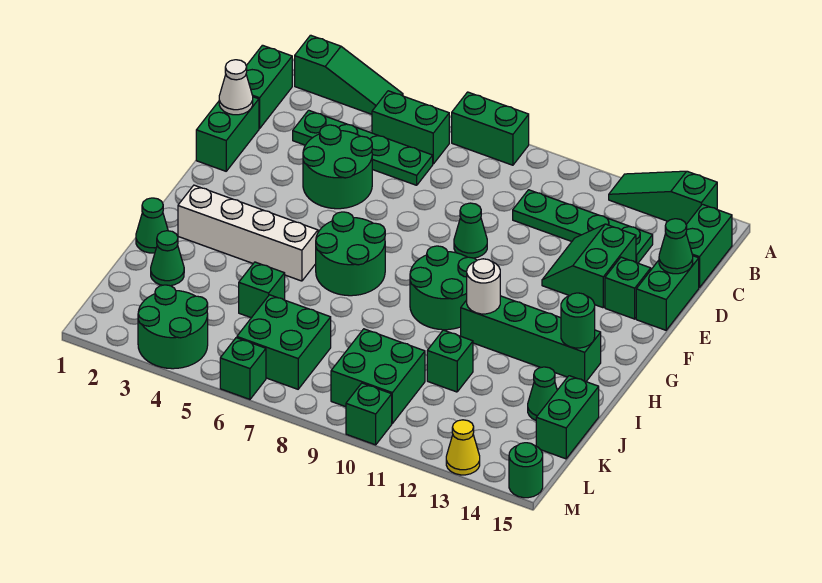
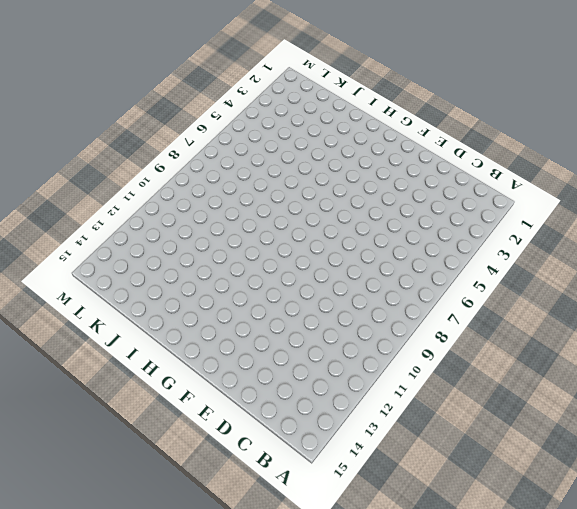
none -> green 1x3 slope [295,35,403,114]
none -> green 1x2 brick [452,92,529,165]
none -> green 1x3 slope [609,171,717,224]
none -> green 1x2 brick [246,45,292,129]

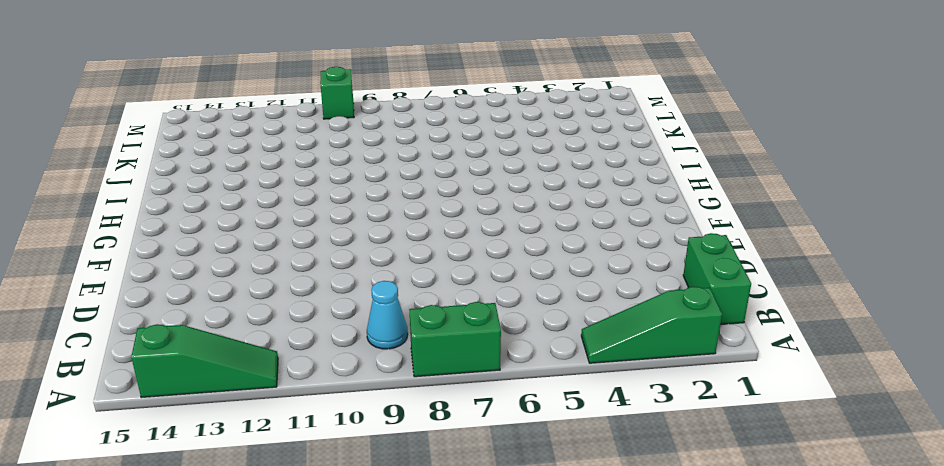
cyan 1x1 cone [367,281,408,349] -> none
none -> green 1x2 brick [372,91,449,164]
none -> green 1x2 brick [686,204,732,288]
none -> green 1x4 plate [293,110,433,185]
none -> green 1x4 plate [513,190,653,263]

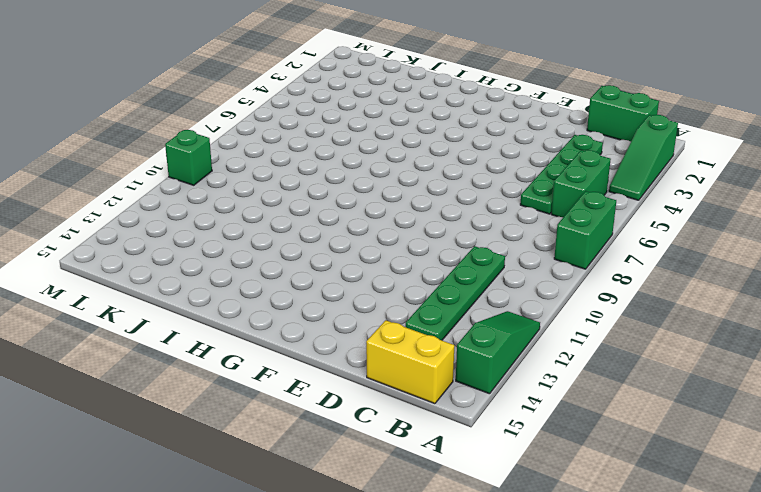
yellow 1x2 brick [366,320,454,404] -> green 1x2 brick [686,204,732,288]
none -> green 1x2 brick [196,97,259,171]
none -> green 2x2 round brick [303,125,372,209]
none -> green 2x2 slope [542,224,636,308]
none -> green 1x2 brick [636,256,699,330]

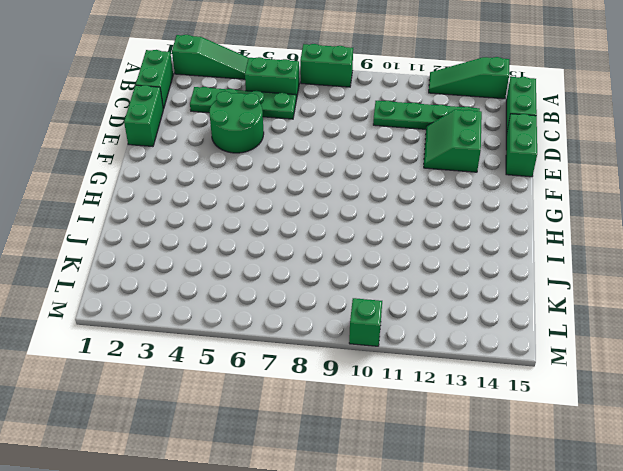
none -> green 1x1 cone [454,203,487,258]
none -> green 1x1 brick [605,257,651,319]
none -> green 2x2 round brick [316,212,385,296]
none -> green 2x2 round brick [410,246,477,330]

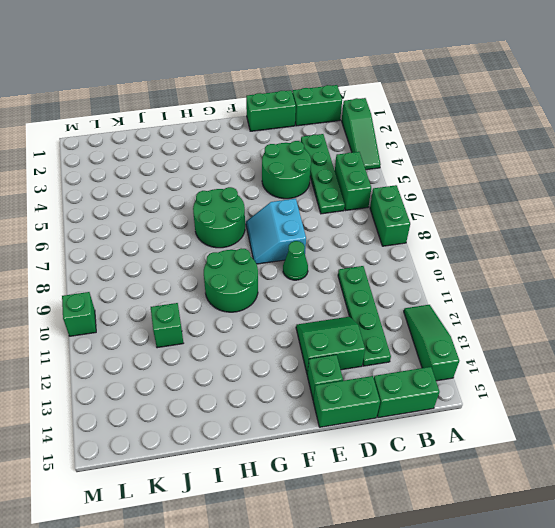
cyan 2x2 slope [246,199,306,264] -> none
none -> white 1x4 brick [178,185,318,281]
none -> green 1x4 brick [461,296,601,381]
none -> green 1x1 cone [136,198,168,253]
none -> green 1x1 cone [151,231,184,286]

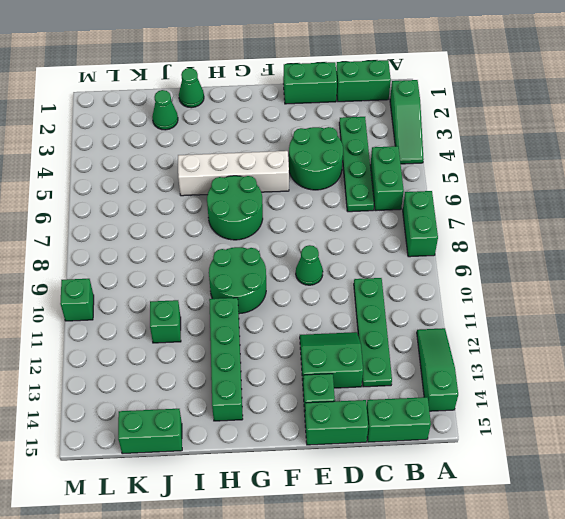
white 1x4 brick [178,151,289,196] -> white 1x4 brick turned to [178,185,318,281]
none -> green 1x1 brick [239,262,285,318]
none -> green 1x1 cone [528,367,557,420]
none -> green 2x2 brick [237,295,331,389]
none -> green 2x2 brick [331,329,425,423]

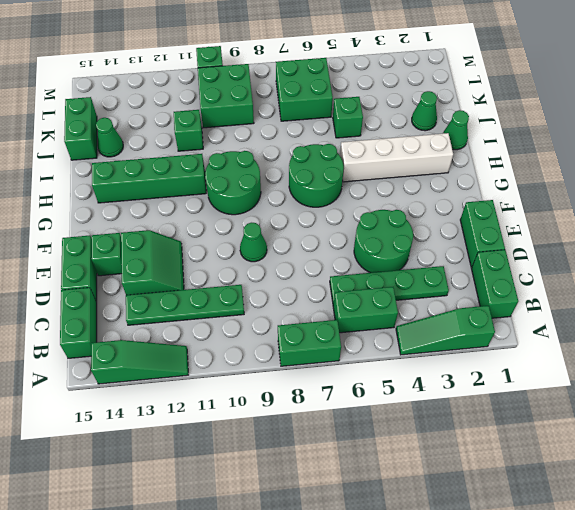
none -> green 2x2 round brick [138,285,208,369]
none -> green 1x1 brick [220,338,266,399]
none -> yellow 1x1 cone [446,420,480,475]
none -> green 1x1 round brick [509,443,543,498]

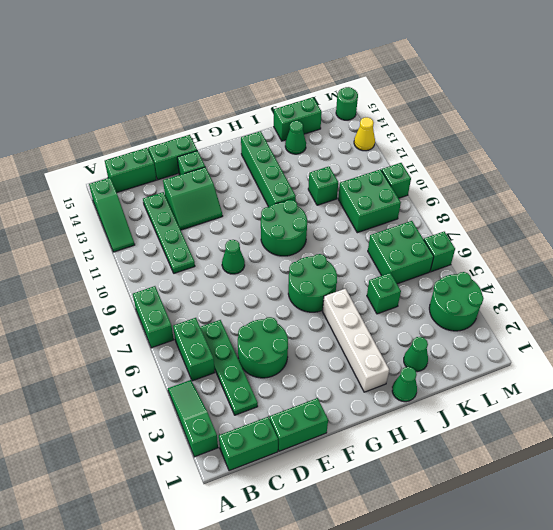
none -> white 1x1 cone [219,60,253,115]
none -> green 1x1 cone [659,219,693,274]
none -> white 1x1 round brick [467,259,500,314]
none -> green 1x1 round brick [561,293,595,348]

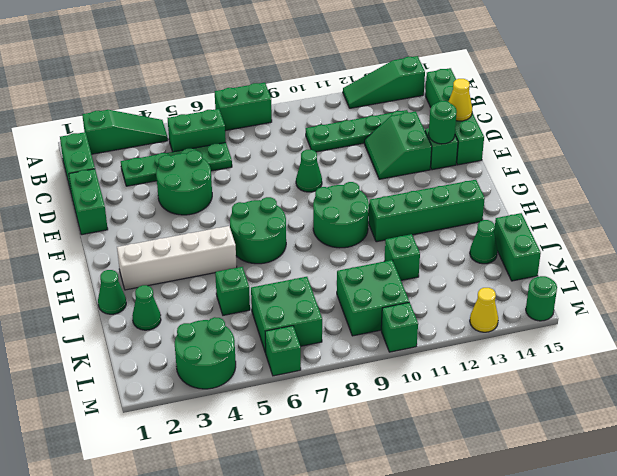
yellow 1x1 cone [449,79,472,121] -> green 1x1 cone [659,219,693,274]
green 1x1 round brick [429,101,457,144] -> green 1x1 round brick moved to [561,293,595,348]
none -> white 1x1 cone [219,60,253,115]
none -> white 1x1 round brick [467,259,500,314]

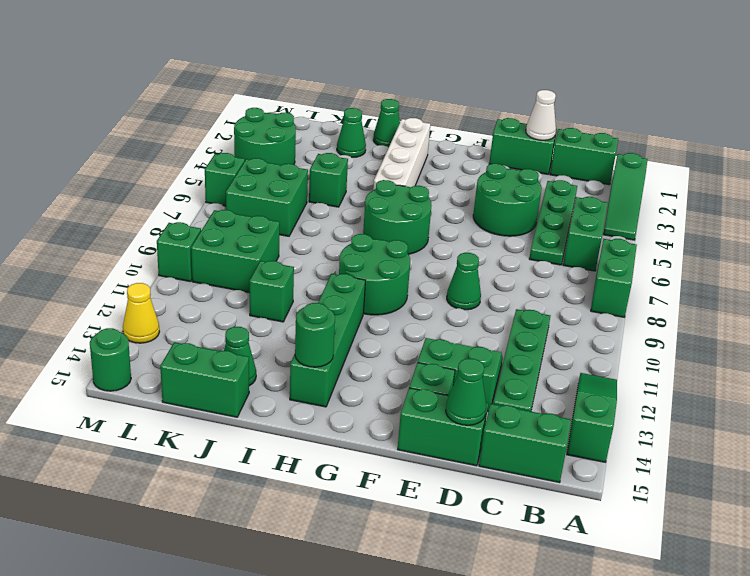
none -> white 1x1 round brick [467,259,500,314]

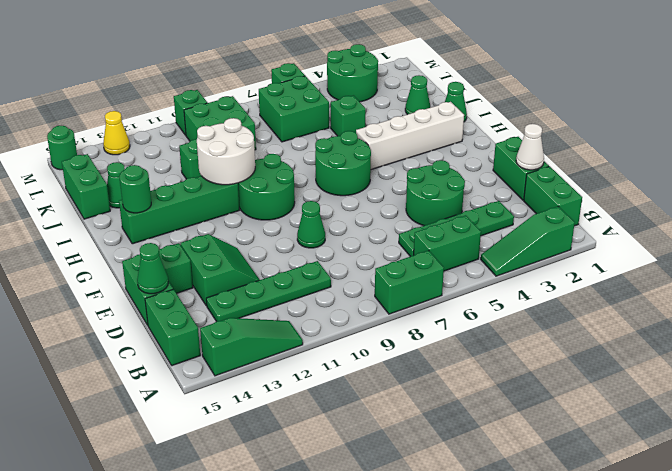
white 2x2 round brick [197,118,255,185] -> white 1x1 round brick [467,259,500,314]

